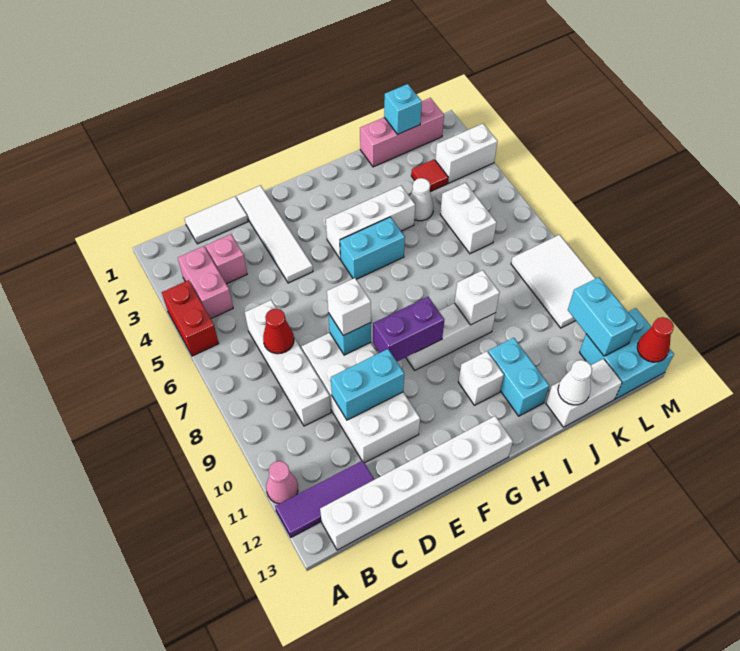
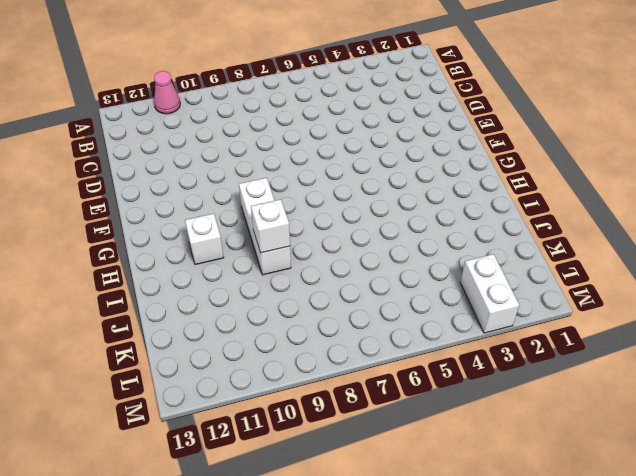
none -> red 1x2 brick [162,280,219,356]
none -> purple 1x3 tile [275,461,374,537]
none -> pink 1x2 brick [178,246,233,319]
none -> white 1x6 brick [320,416,513,550]

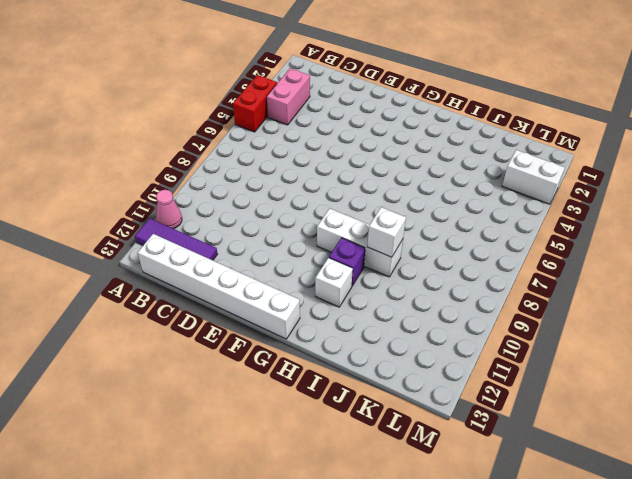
purple 1x1 brick [329,238,365,286] -> none
none -> white 1x2 tile [184,197,248,244]
none -> pink 1x1 brick [205,234,247,284]
none -> white 1x4 brick [245,300,331,426]
none -> white 2x4 brick [302,333,420,463]

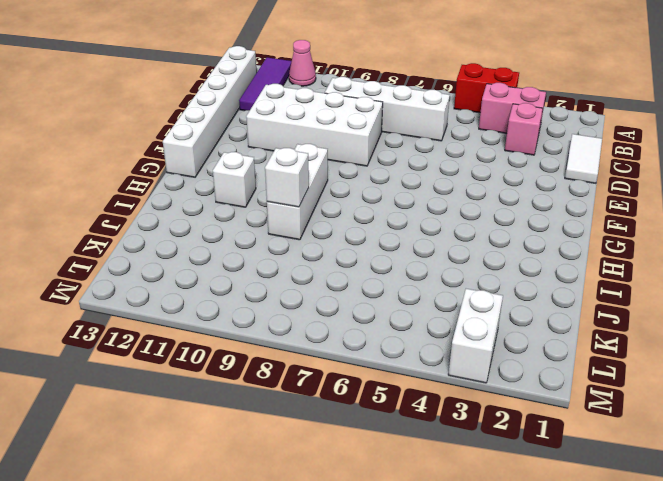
none -> white 1x4 tile [237,186,313,283]
none -> white 1x3 brick [326,186,415,259]
none -> cyan 1x2 brick [340,217,405,279]
none -> cyan 1x2 brick [488,338,549,416]

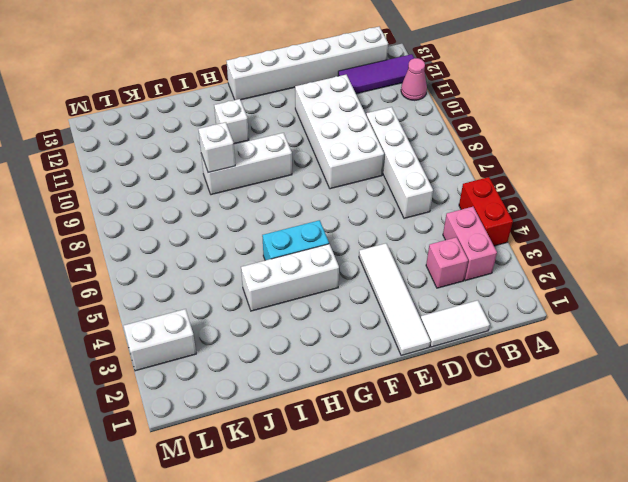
none -> cyan 1x2 brick [488,338,549,416]
none -> pink 1x3 brick [360,98,444,167]
none -> white 1x1 cone [410,178,434,221]
none -> white 1x2 brick [546,359,622,427]

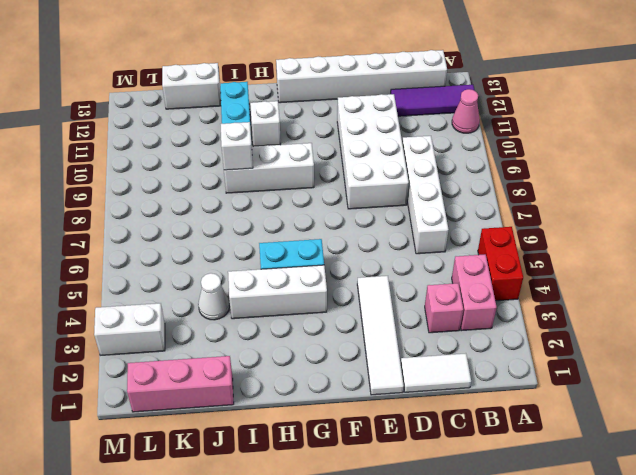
none -> red 1x1 tile [411,159,448,192]
none -> white 1x2 brick [440,183,497,254]
none -> white 2x3 tile [511,235,596,328]
none -> cyan 2x2 brick [579,308,674,399]

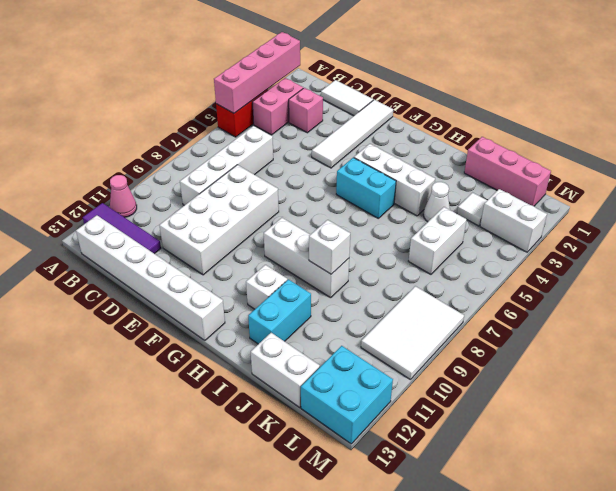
pink 1x4 brick [214,32,300,113] -> none
white 1x1 tile [457,193,487,226] -> red 1x1 tile [411,159,448,192]
none -> red 1x1 cone [263,309,294,354]
none -> cyan 1x2 brick [331,349,404,420]
none -> cyan 1x1 brick [328,313,371,355]
none -> purple 1x2 brick [373,297,444,361]

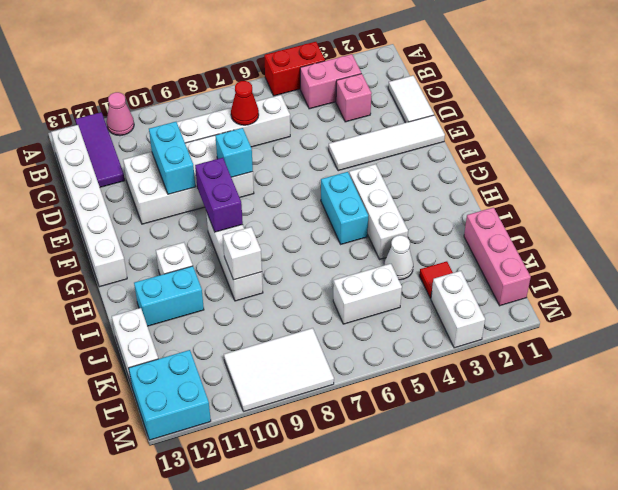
none -> white 1x1 cone [558,360,592,405]
none -> cyan 1x1 brick [384,84,422,134]
none -> cyan 1x2 brick [568,277,637,356]
none -> red 1x1 cone [637,317,674,362]

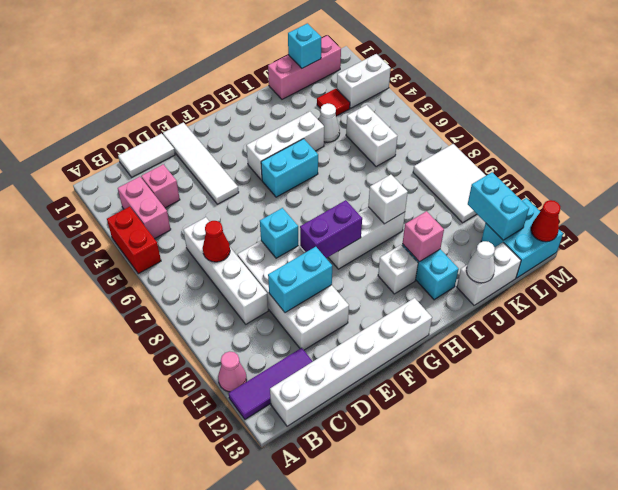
pink 1x1 brick [402,211,444,262] -> none
none -> white 1x1 brick [327,278,371,336]

